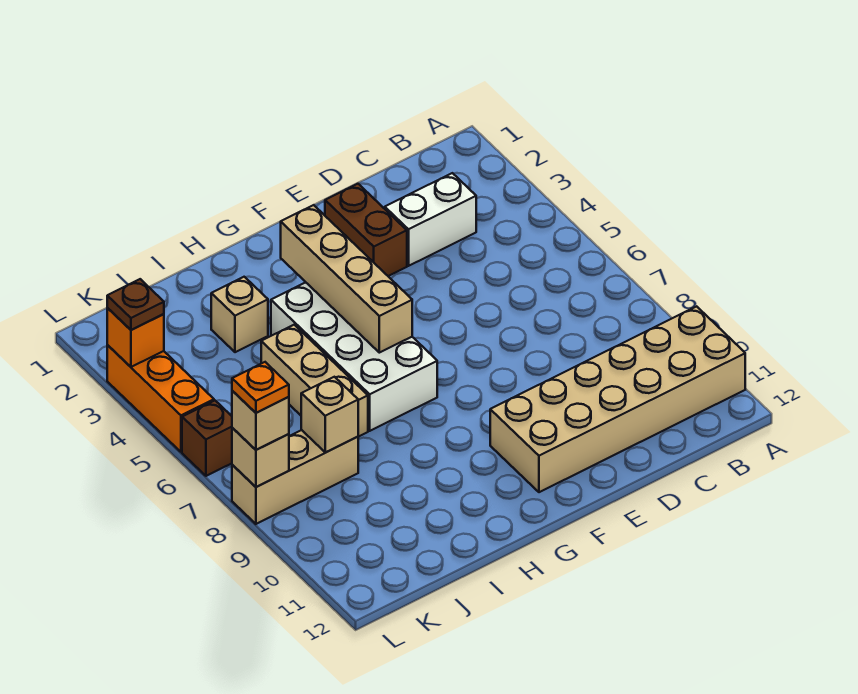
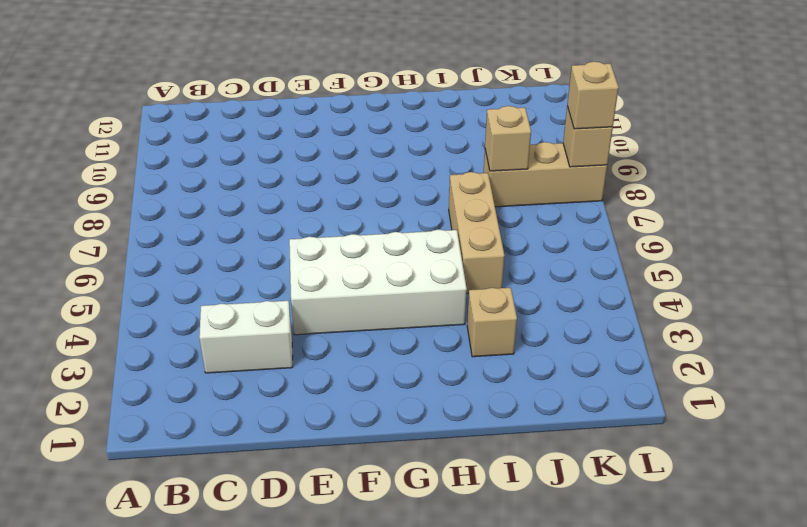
white 2x4 brick [289,230,467,335] -> white 2x4 brick turned to [271,282,437,431]
none -> tan 2x6 brick [490,306,745,492]
none -> brown 1x2 brick [325,184,407,276]
none -> orange 1x3 brick [107,345,214,452]

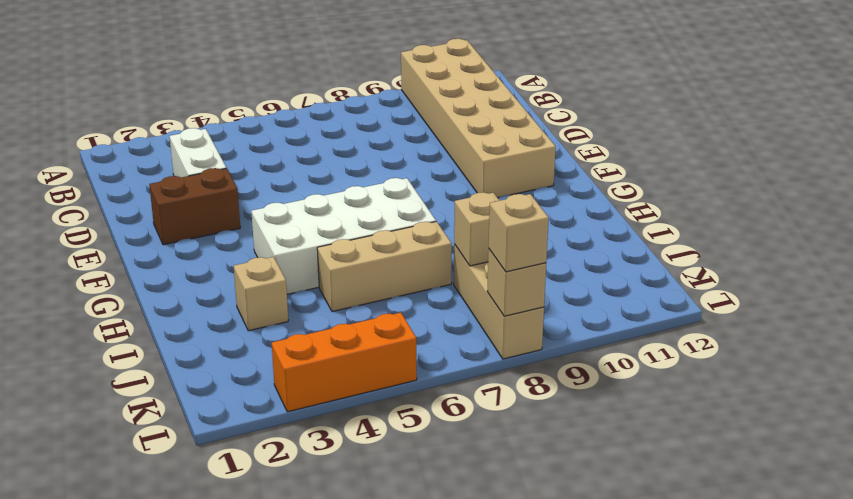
none -> brown 1x1 brick [182,401,232,476]
none -> tan 1x4 brick [281,205,412,353]
none -> orange 1x1 brick [107,308,164,367]

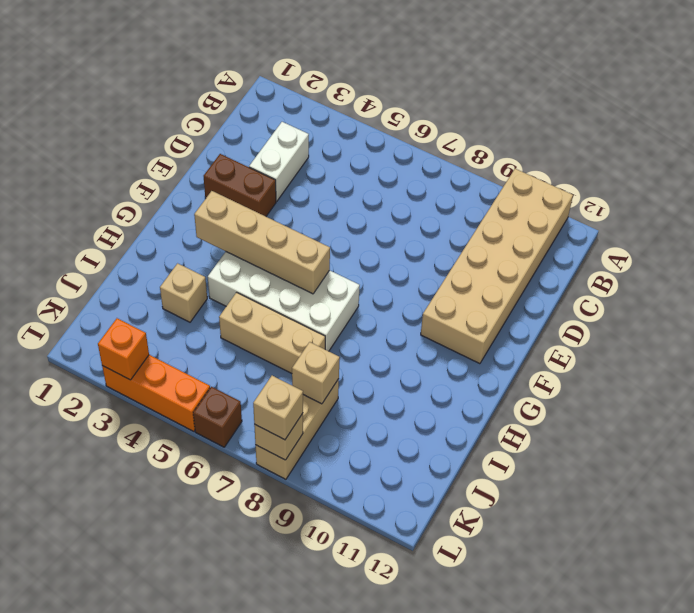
none -> brown 1x1 plate [107,279,164,330]
none -> orange 1x1 plate [232,362,289,413]

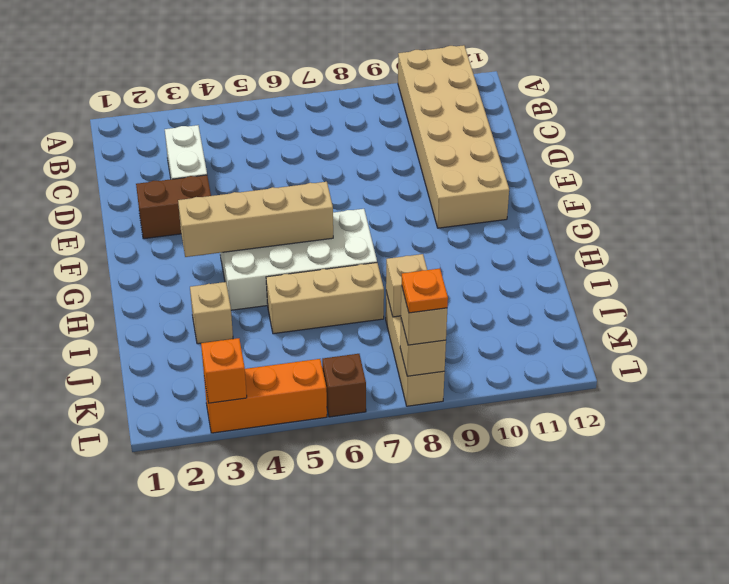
none -> brown 1x1 plate [107,279,164,330]

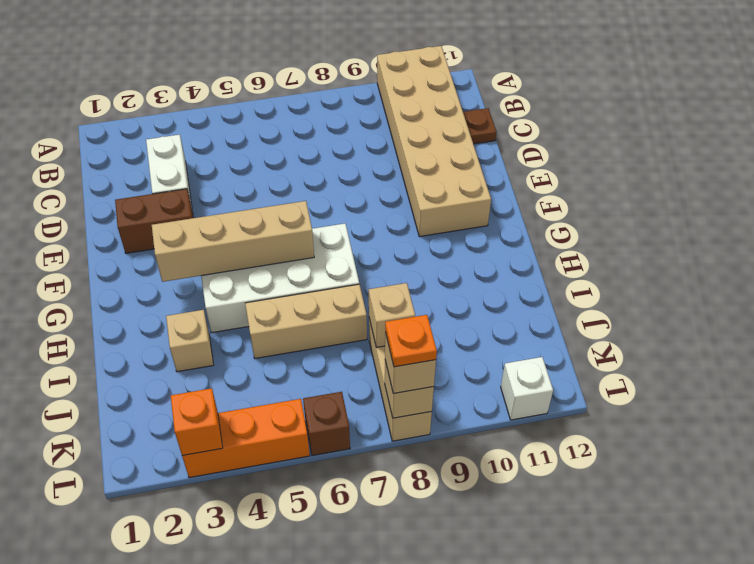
brown 1x1 plate [463,108,497,144] -> brown 1x1 plate moved to [107,279,164,330]
white 1x1 brick [501,357,553,420] -> none

